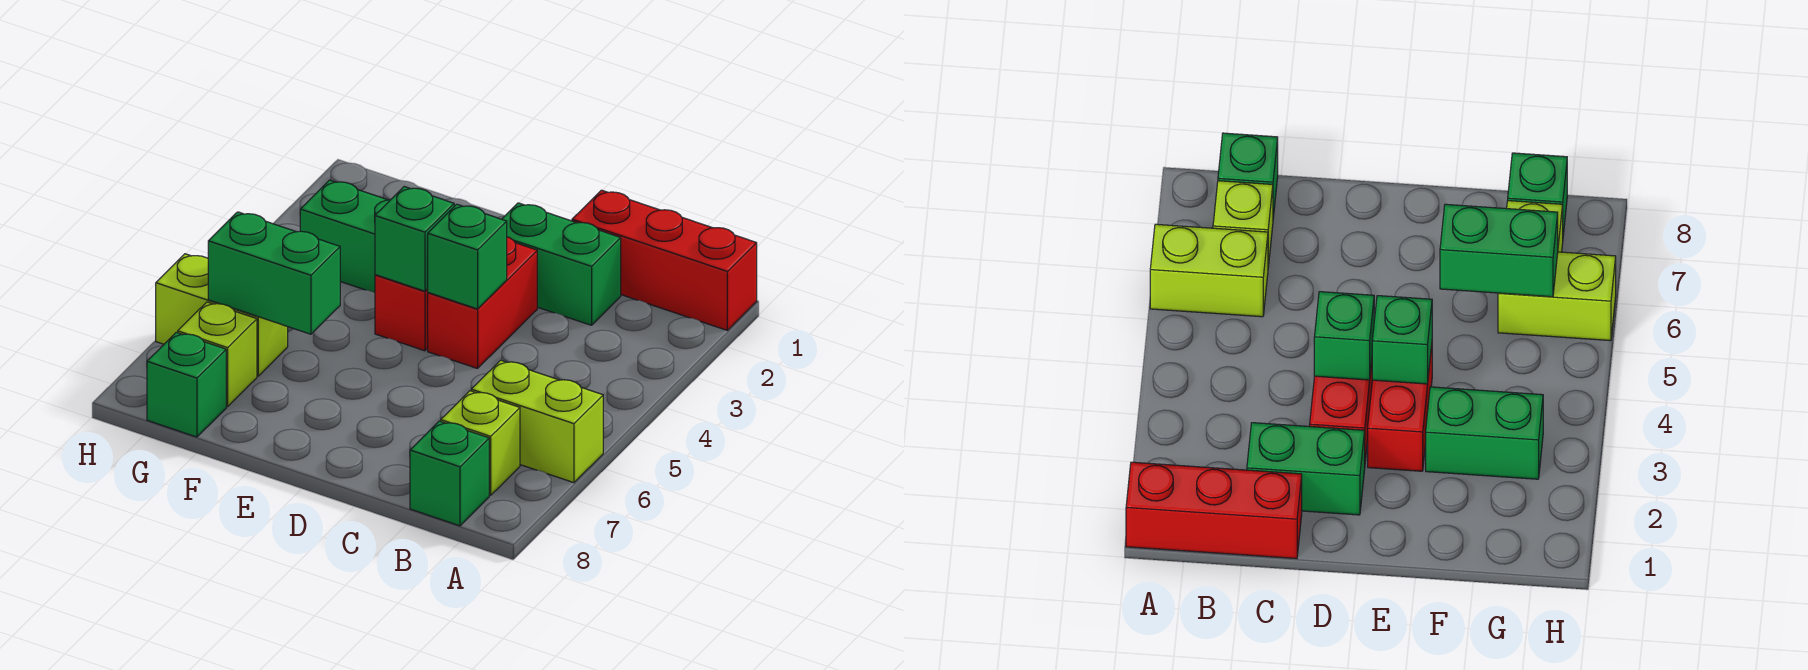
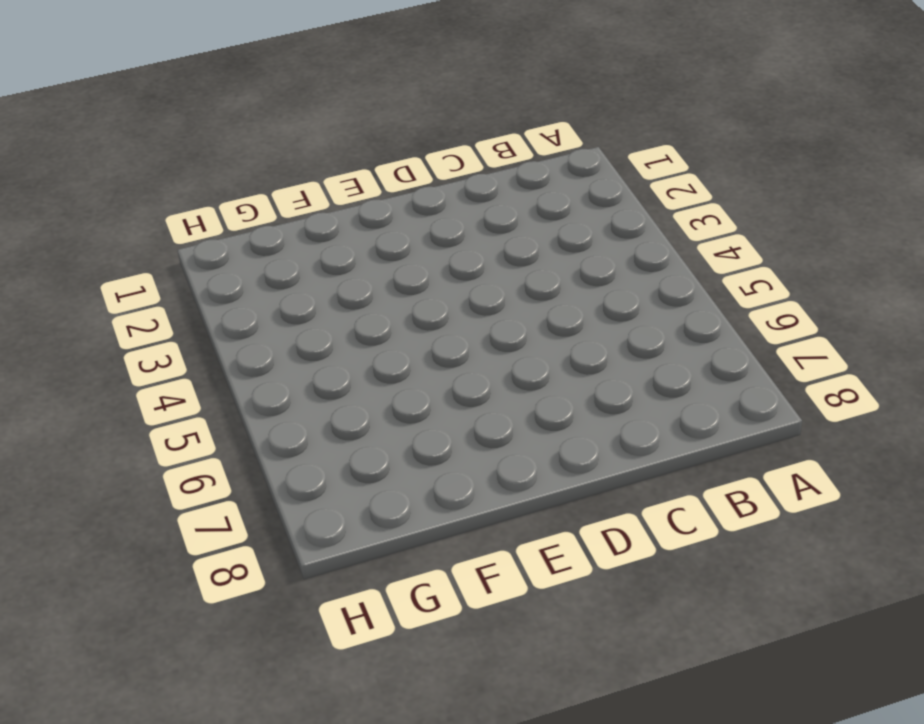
none -> red 1x3 brick [572,190,757,330]
none -> lime 1x2 brick [471,360,603,483]
none -> lime 1x1 brick [441,391,520,495]

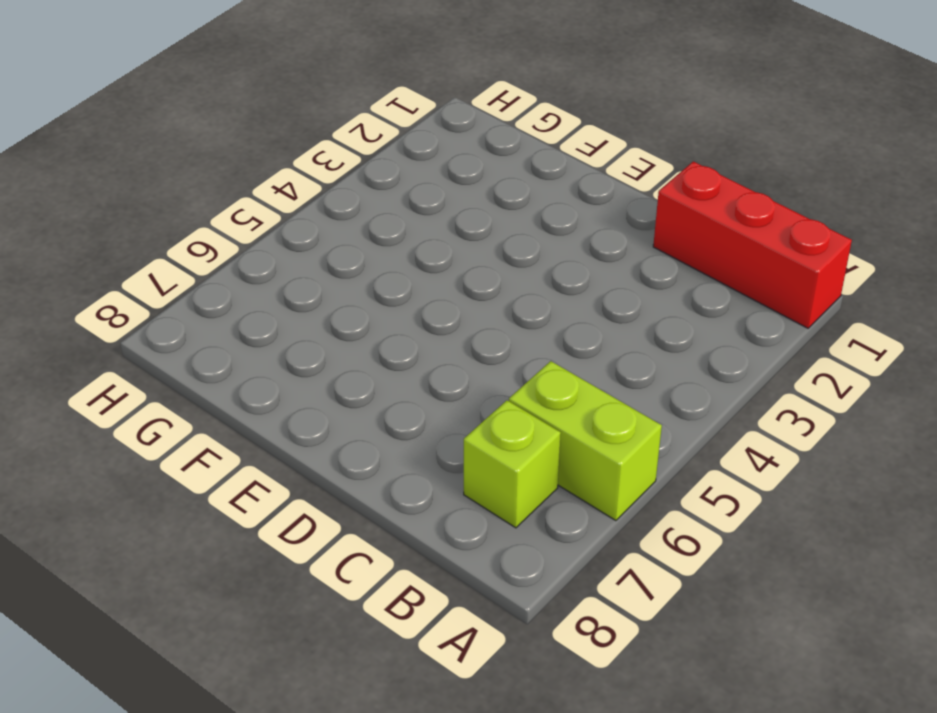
none -> green 1x1 brick [410,421,489,526]
none -> green 1x2 brick [502,203,621,325]
none -> red 1x2 brick [428,237,537,369]

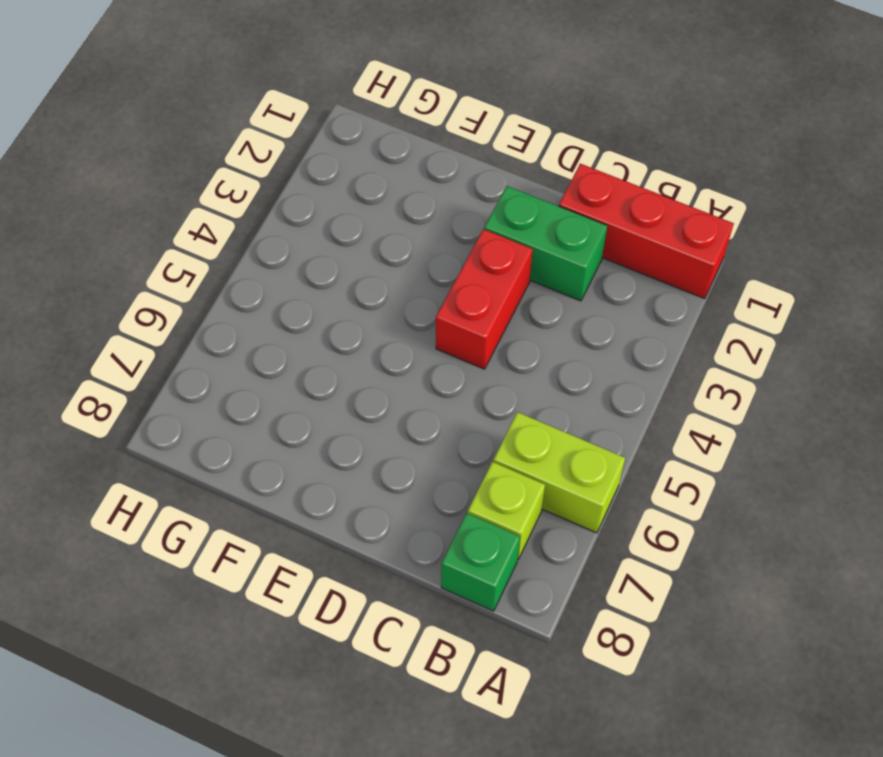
none -> red 1x2 brick [375,275,428,351]
none -> green 1x2 brick [300,180,390,293]
none -> lime 1x2 brick [156,254,288,376]

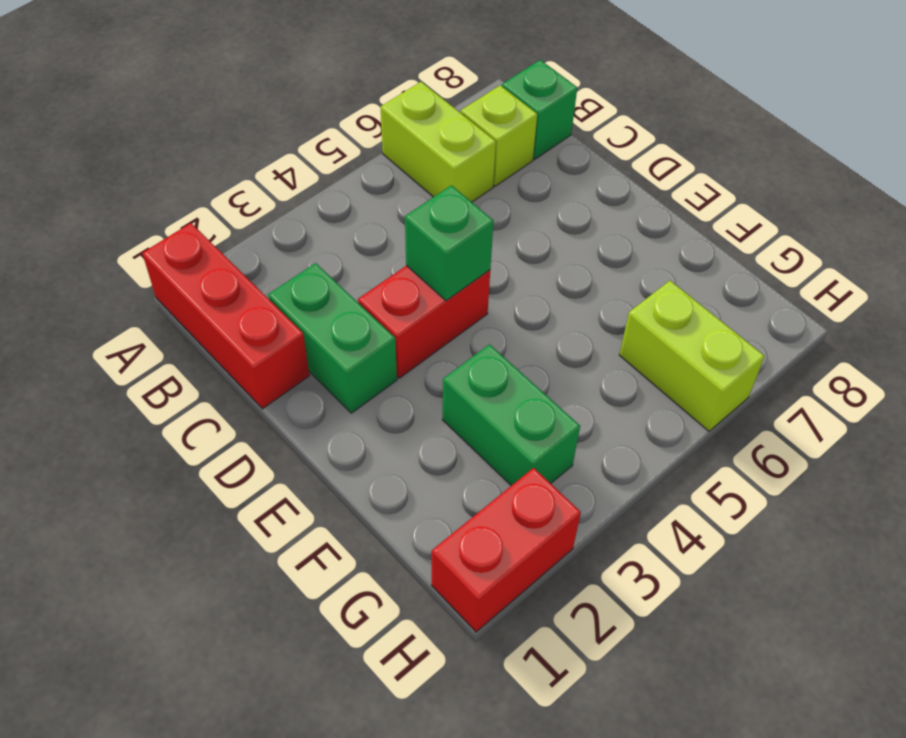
red 1x2 brick [432,468,581,632] -> red 1x2 brick moved to [375,275,428,351]
none -> lime 1x1 brick [178,302,257,407]
none -> green 1x1 brick [147,332,226,437]
none -> green 1x1 brick [375,187,454,291]

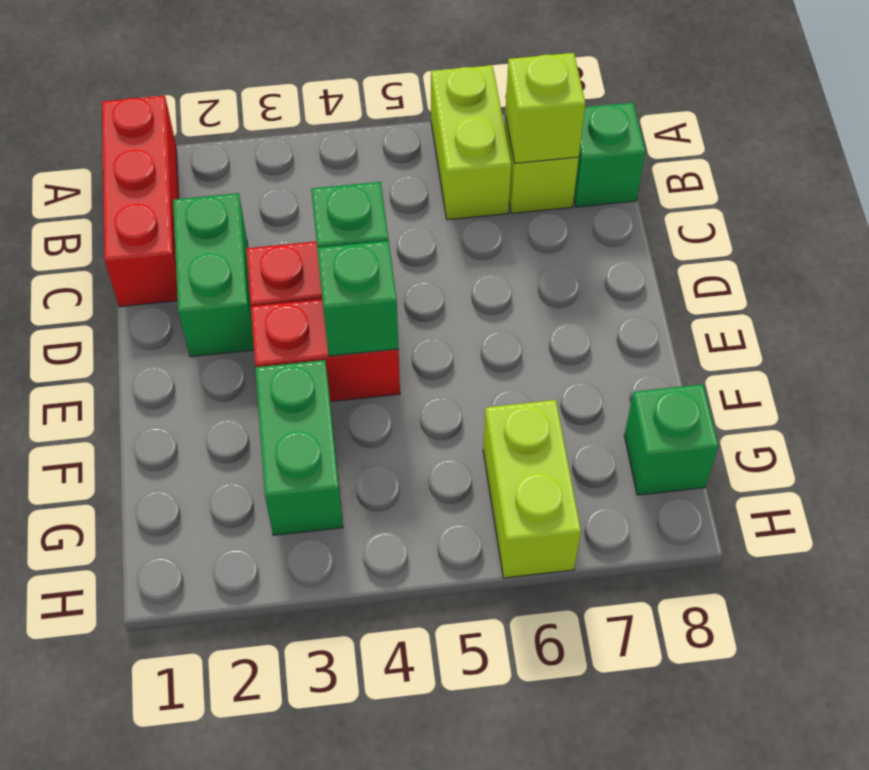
lime 1x1 brick [505,53,585,163] -> lime 1x1 brick moved to [178,302,257,407]
none -> green 1x2 brick [208,212,340,334]

